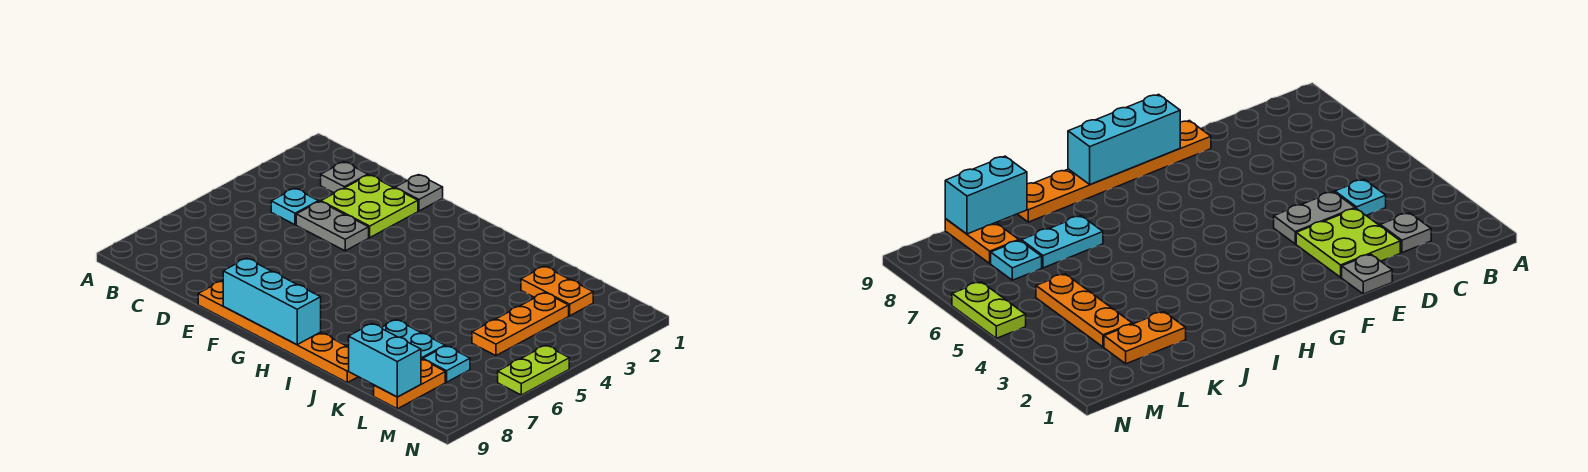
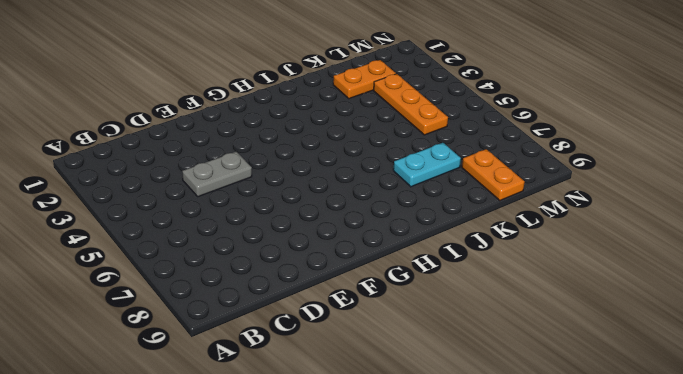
none -> grey 1x1 plate [321,162,368,193]
none -> cyan 1x1 plate [271,188,319,225]
none -> lime 2x2 plate [321,175,418,237]

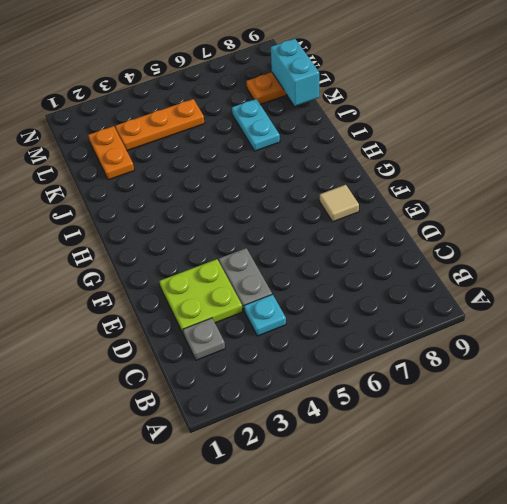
tan 1x1 tile [320,185,359,222] -> none
none -> grey 1x1 plate [395,175,443,211]
none -> orange 1x6 plate [198,281,358,383]
none -> cyan 1x1 plate [423,346,470,382]

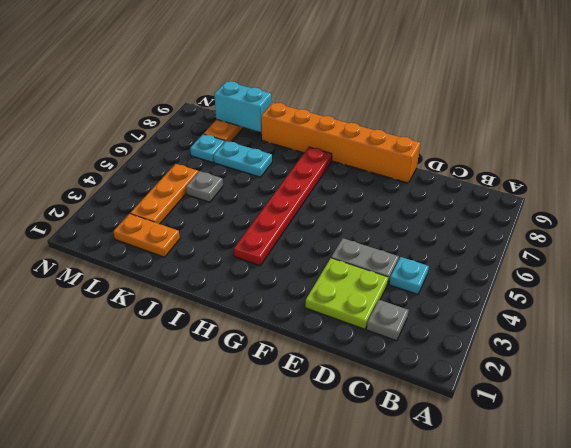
orange 1x6 brick [261,103,420,183] -> orange 1x6 plate [198,281,358,383]
red 1x6 plate [234,147,332,266] -> none
grey 1x1 plate [186,171,223,202] -> grey 1x1 plate moved to [395,175,443,211]
none -> lime 1x2 plate [498,345,569,395]
none -> cyan 1x3 brick [223,258,321,345]

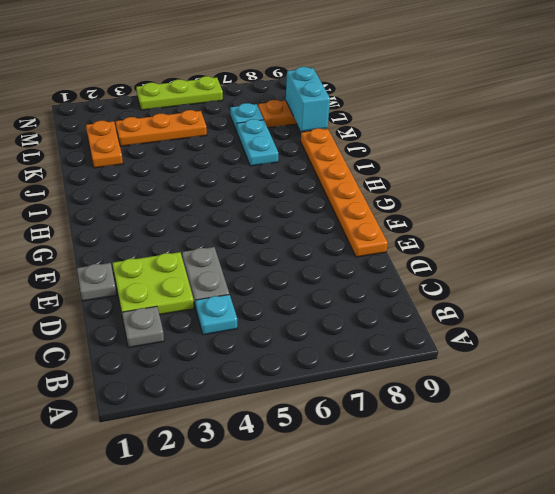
lime 1x3 plate [136,76,223,110] -> lime 1x2 plate [498,345,569,395]
none -> cyan 1x3 brick [223,258,321,345]

